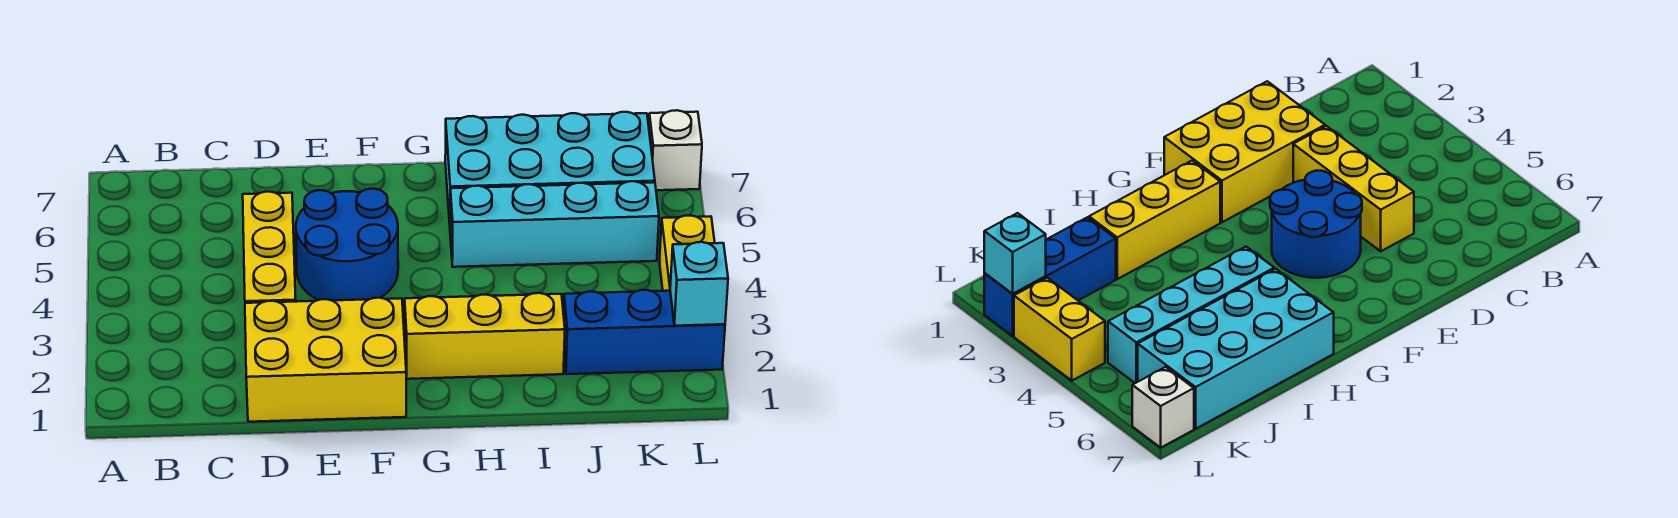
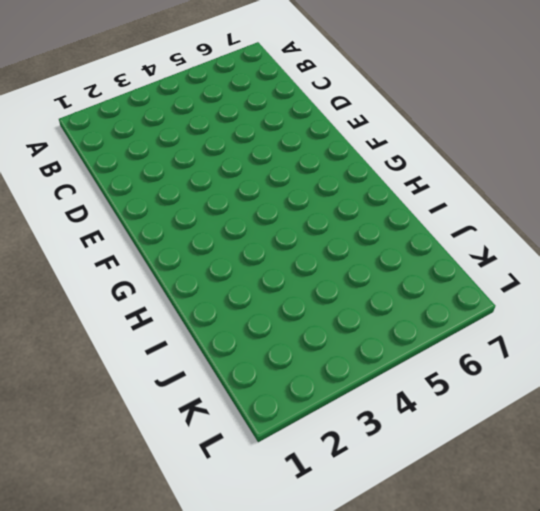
none -> yellow 2x3 brick [245,298,406,422]
none -> yellow 1x3 brick [243,192,296,303]

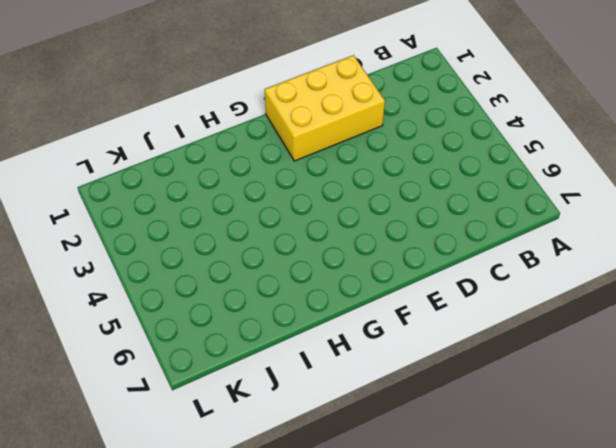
none -> yellow 1x3 brick [243,192,296,303]
none -> blue 2x2 round brick [296,189,398,300]

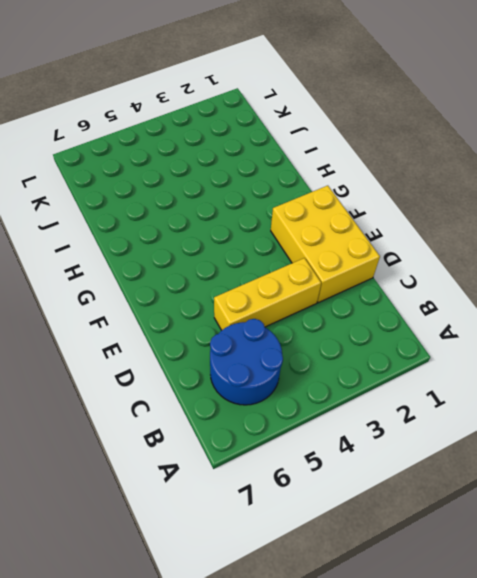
blue 2x2 round brick [210,319,283,405] -> blue 2x2 round brick moved to [296,189,398,300]
none -> yellow 1x3 brick [405,293,565,379]
none -> cyan 1x4 brick [450,181,659,267]

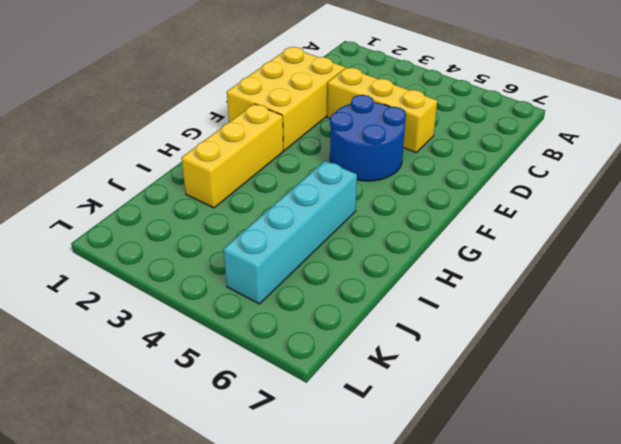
none -> cyan 2x4 brick [445,112,655,223]
none -> blue 1x3 brick [563,290,725,374]

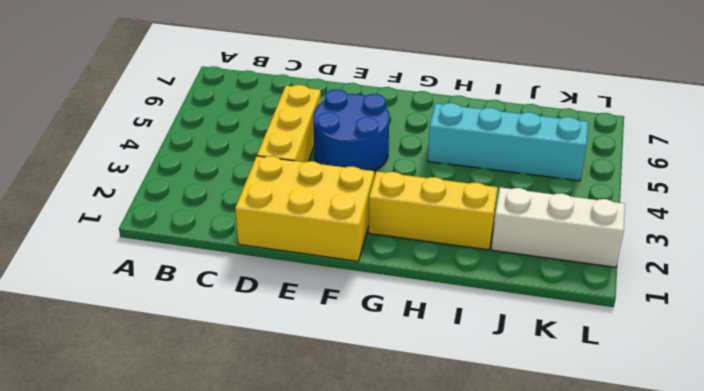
white 1x3 brick [492,187,625,267] -> blue 1x3 brick [563,290,725,374]
none -> cyan 2x4 brick [445,112,655,223]
none -> yellow 1x2 brick [659,215,715,291]

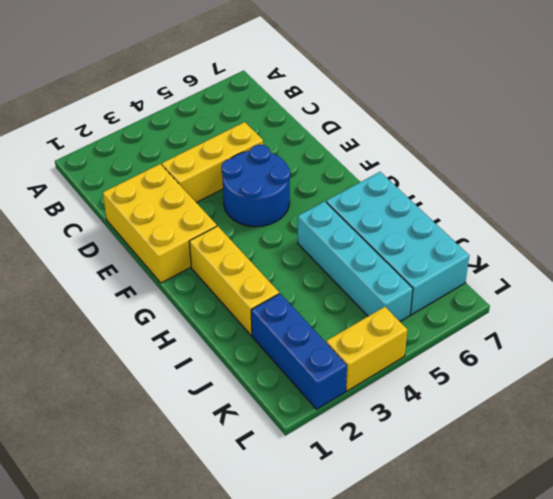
none -> white 1x1 brick [649,110,702,190]
none -> cyan 1x1 brick [670,242,728,326]

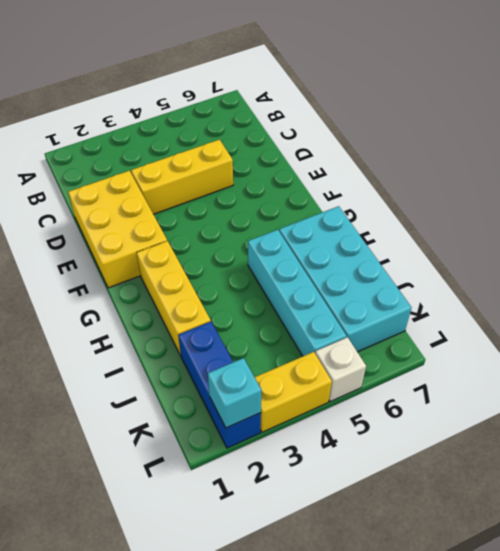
white 1x1 brick [315,337,366,402] -> white 1x1 brick moved to [649,110,702,190]
none -> blue 2x2 round brick [296,189,398,300]

